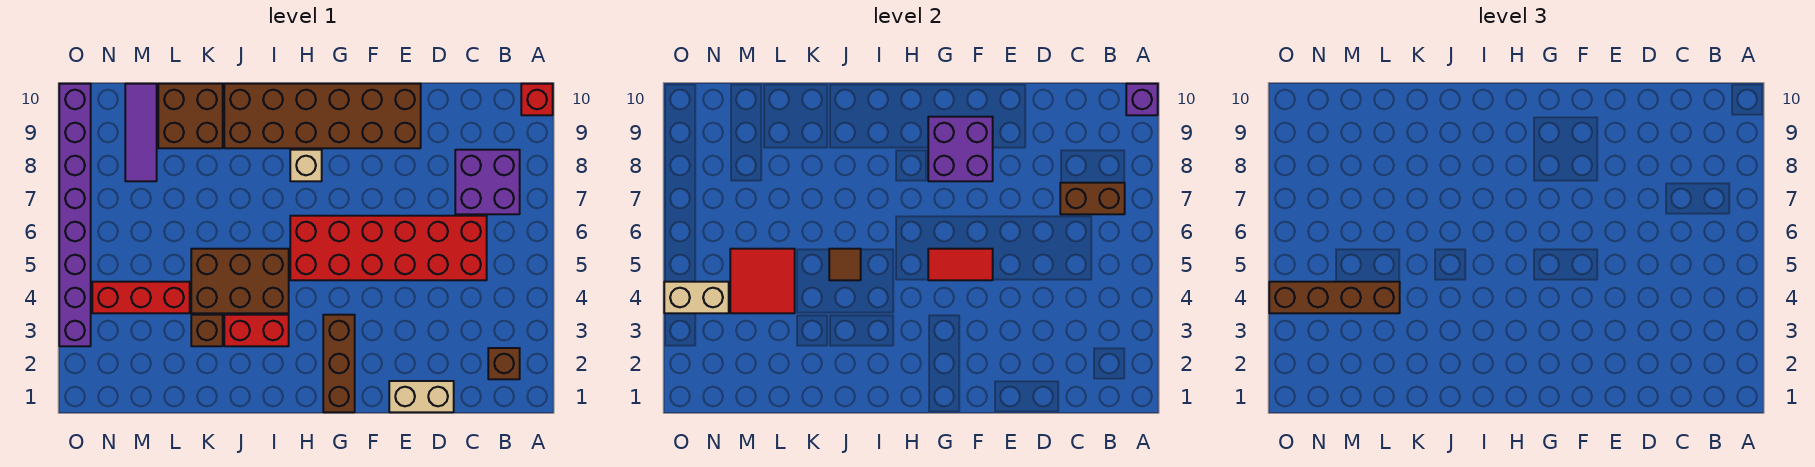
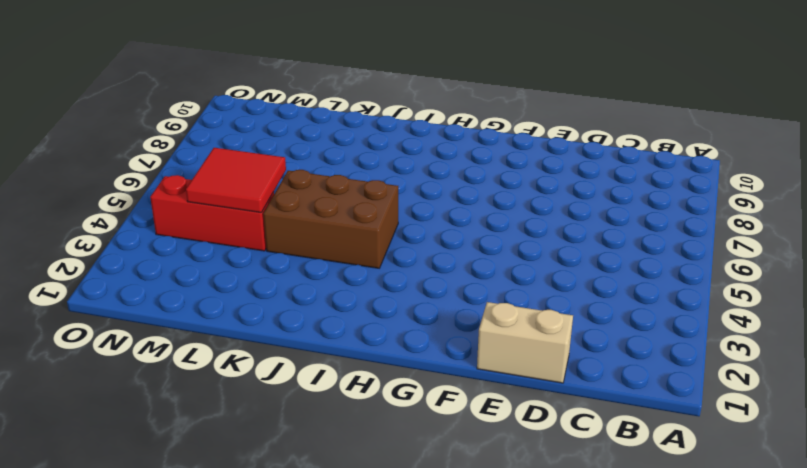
none -> red 1x1 brick [521,84,553,115]
none -> brown 1x1 brick [488,348,520,379]
none -> purple 2x2 brick [455,150,520,214]

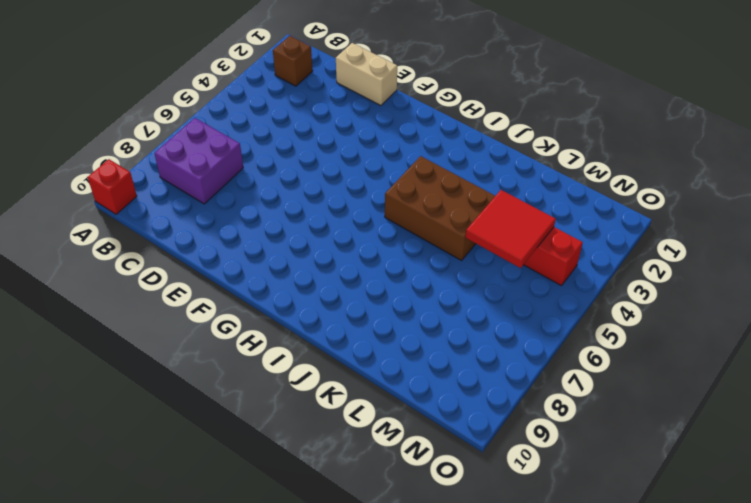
none -> red 2x6 brick [290,216,487,280]
none -> brown 2x6 brick [224,84,421,148]
none -> brown 1x3 brick [323,315,355,412]

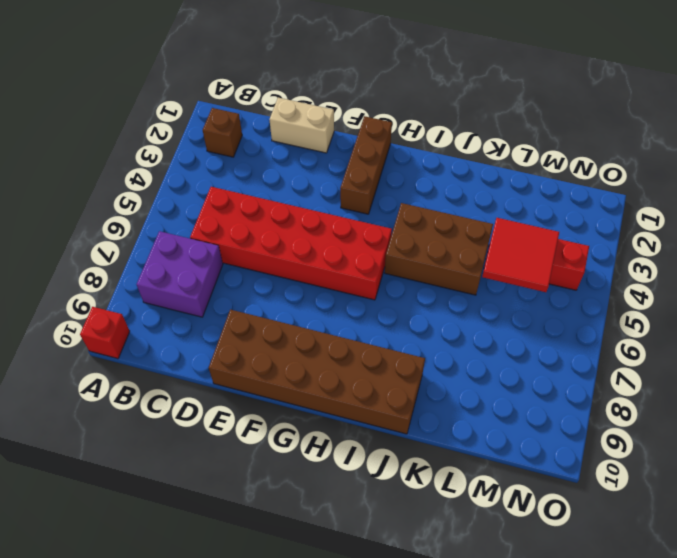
none -> tan 1x1 brick [290,150,322,181]
none -> red 1x2 brick [224,315,289,346]
none -> brown 1x1 brick [191,315,223,346]

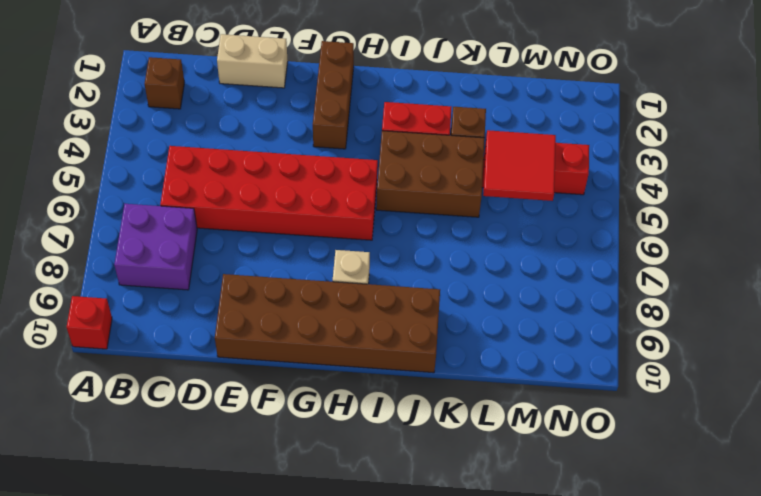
none -> brown 2x2 brick [158,84,223,148]
none -> purple 1x3 tile [125,84,157,181]
none -> purple 1x8 brick [59,84,91,346]

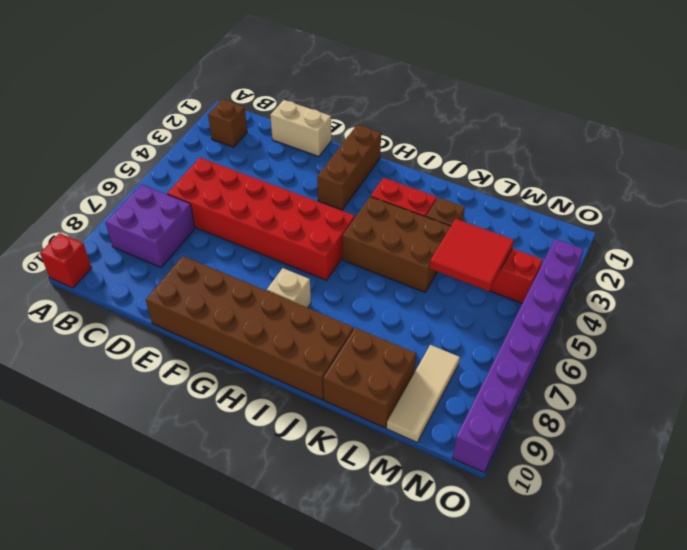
tan 1x3 tile [387,345,460,442] -> purple 1x3 tile [125,84,157,181]
none -> purple 1x1 brick [1126,84,1158,115]
none -> brown 1x2 brick [1060,183,1125,214]
none -> red 1x2 tile [928,249,993,280]

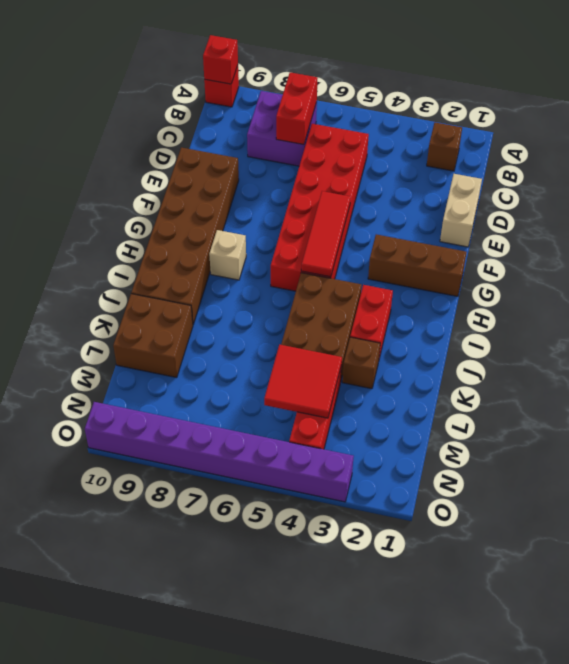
red 1x1 brick [203,35,238,84] -> purple 1x1 brick [1126,84,1158,115]
red 1x2 brick [276,72,317,145] -> brown 1x2 brick [1060,183,1125,214]
red 1x3 tile [301,191,351,277] -> red 1x2 tile [928,249,993,280]
none -> purple 1x3 tile [125,84,157,181]
none -> purple 2x2 brick [928,117,993,181]
none -> brown 1x1 tile [829,249,861,280]

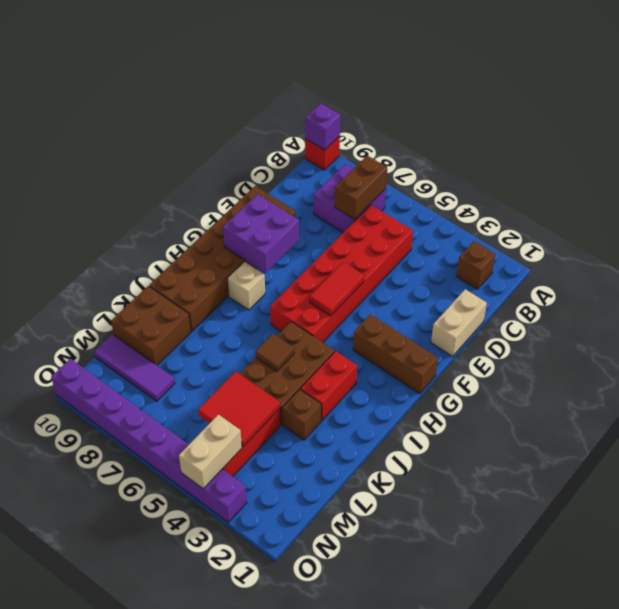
none -> brown 1x4 brick [1269,282,1400,313]

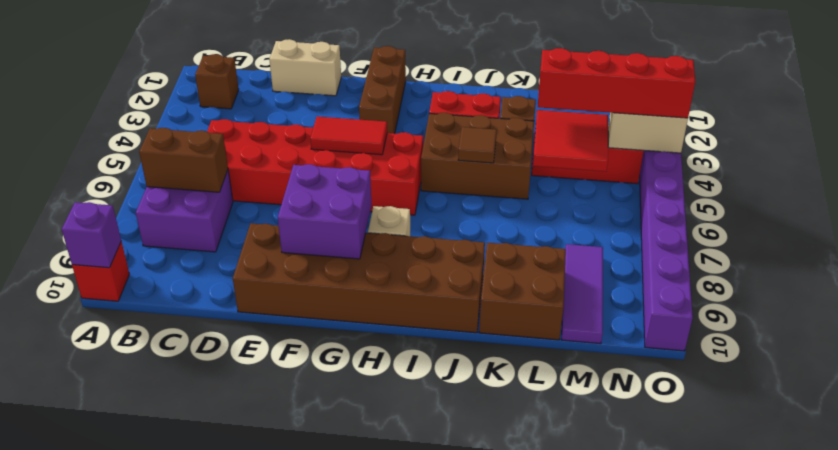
red 1x4 brick [538,48,695,118] -> brown 1x4 brick [1269,282,1400,313]

